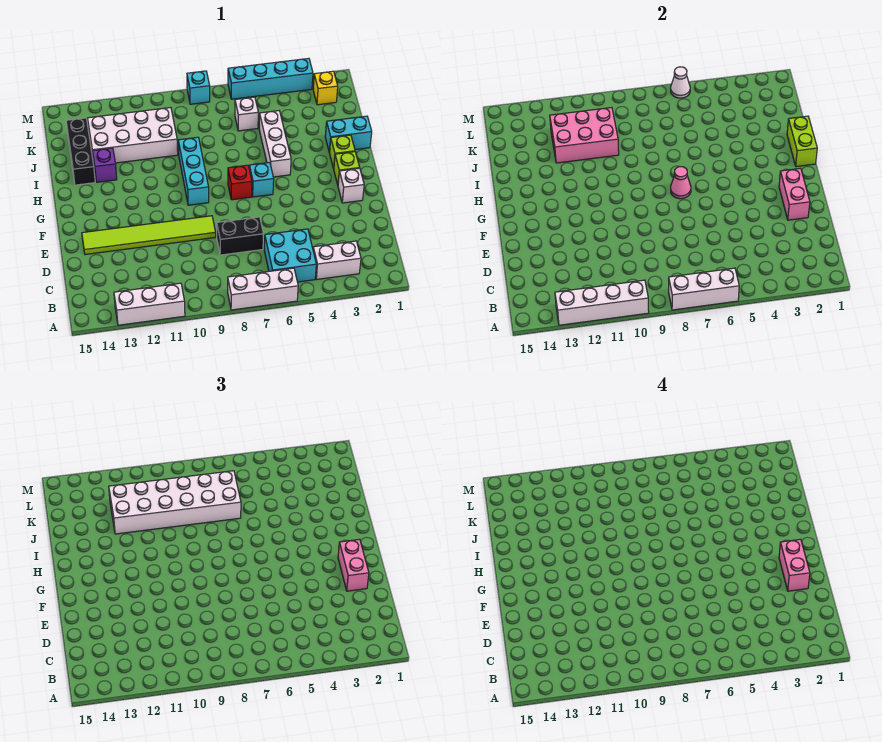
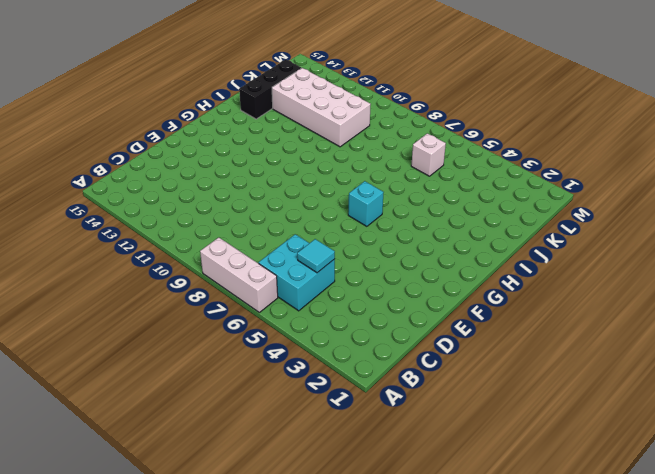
cyan 1x1 tile [297,239,335,273] -> none
none -> white 1x3 brick [114,283,185,325]
none -> white 1x2 brick [313,241,361,279]
none -> black 1x2 brick [217,217,264,255]
none -> lime 1x6 tile [82,216,216,255]

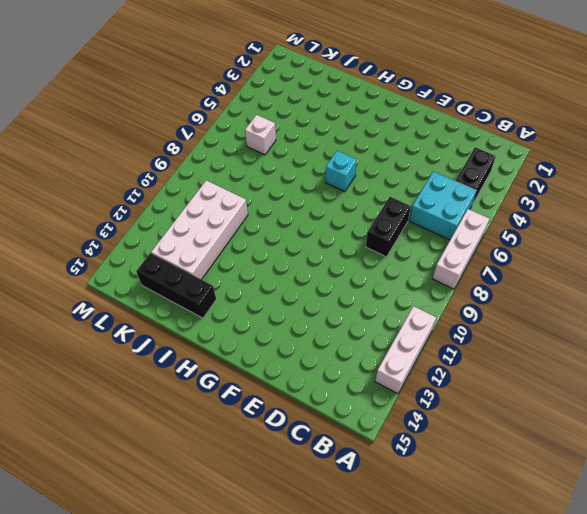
black 1x2 brick [456,147,496,203] -> white 1x2 brick [313,241,361,279]
none -> lime 1x6 tile [82,216,216,255]
none -> white 1x1 brick [338,168,364,203]
none -> lime 1x1 brick [334,152,360,185]
none -> red 1x1 brick [228,165,252,200]

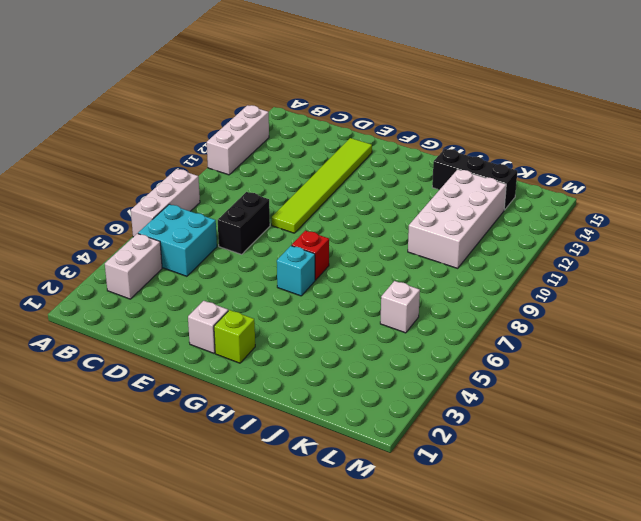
none -> cyan 1x3 brick [178,137,209,205]
none -> lime 1x1 brick [330,135,355,169]
none -> white 1x3 brick [259,111,291,177]
none -> cyan 1x2 brick [325,116,372,153]

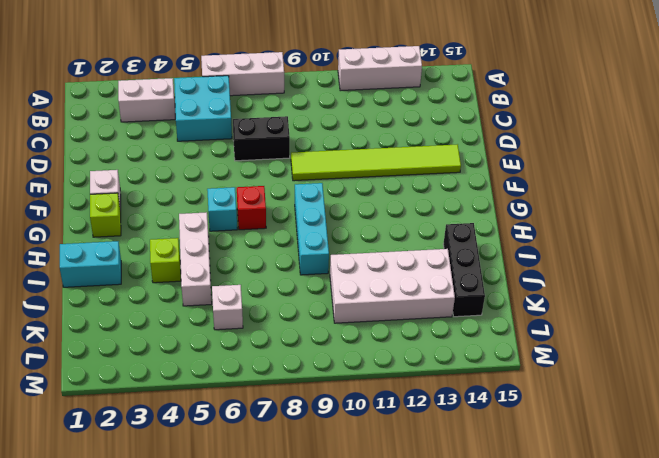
lime 1x1 brick [150,238,181,283] -> lime 1x1 brick moved to [330,135,355,169]
none -> purple 1x1 brick [93,148,117,182]
none -> yellow 1x1 brick [313,71,338,105]
none -> cyan 1x4 brick [228,58,313,99]
none -> cyan 1x1 brick [187,71,210,104]

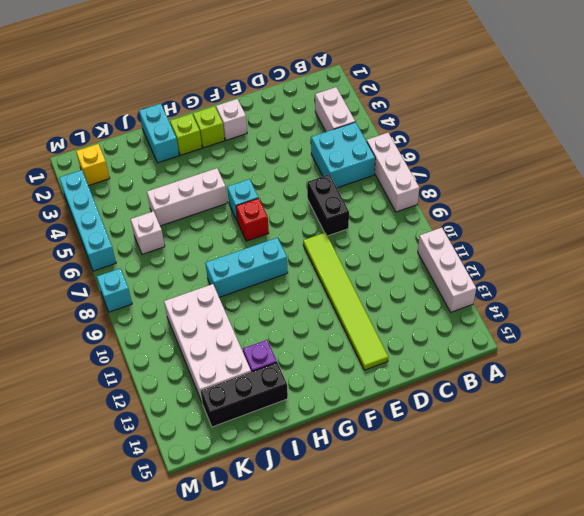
none -> white 1x3 brick [669,268,739,310]
none -> white 1x4 brick [555,280,649,325]
none -> pink 1x2 brick [779,168,810,220]
none -> pink 1x1 cone [671,167,691,199]

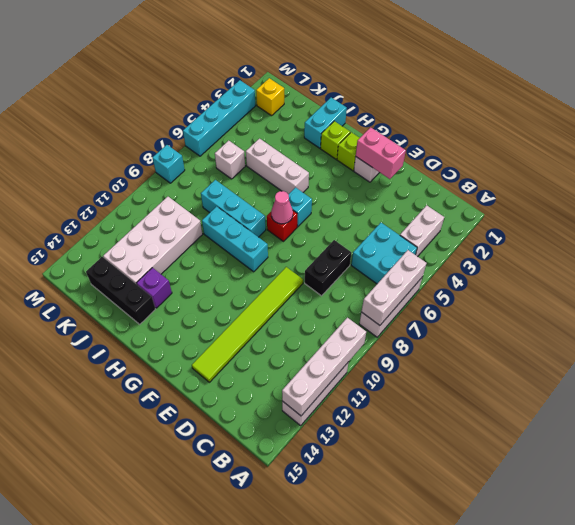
cyan 1x3 brick [201,180,266,237] -> none
none -> lime 1x2 brick [787,116,817,167]
none -> pink 2x3 brick [550,108,619,163]
none -> white 1x1 cone [671,67,690,98]
none -> pink 1x2 brick [338,539,369,591]

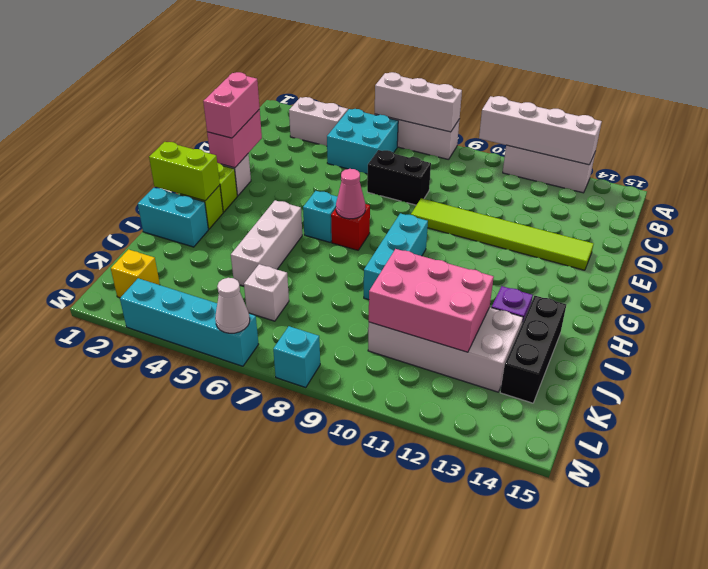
lime 1x2 brick [149,142,220,201] -> lime 1x2 brick turned to [787,116,817,167]
none -> white 2x6 brick [109,471,241,534]
none -> pink 1x2 brick [779,539,810,591]

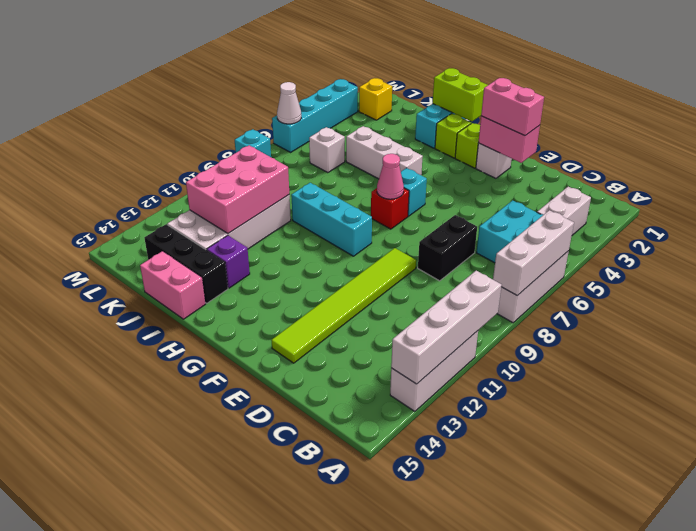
pink 1x2 brick [140,251,206,319] -> pink 1x2 brick moved to [779,539,810,591]
none -> white 2x6 brick [109,471,241,534]

